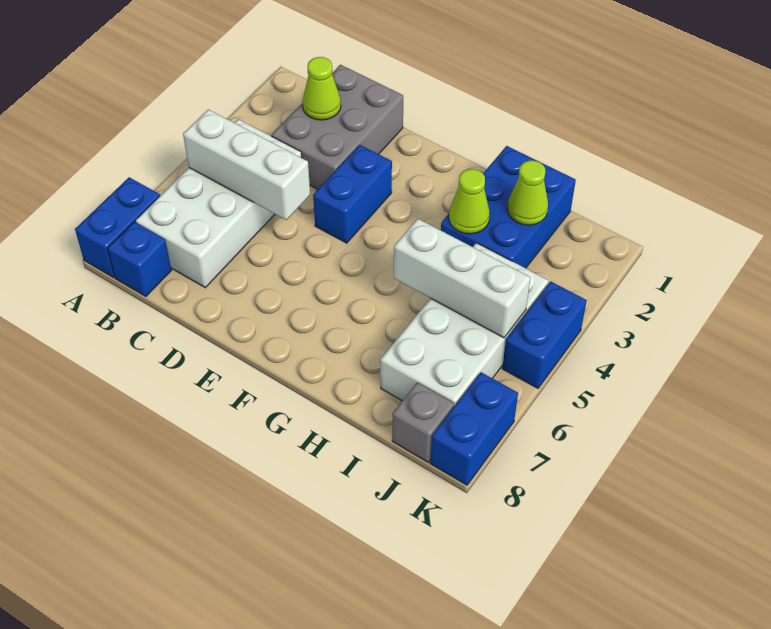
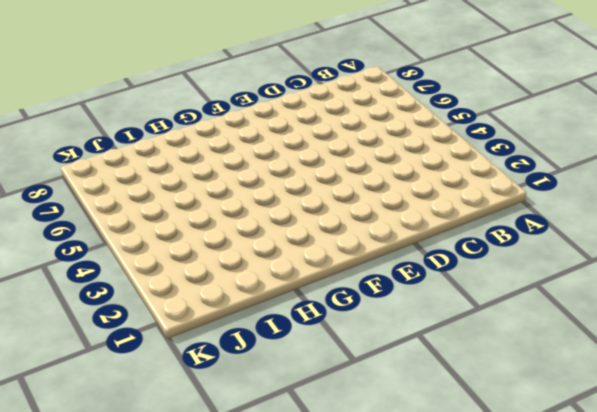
none -> blue 1x2 brick [75,177,160,277]
none -> white 2x4 brick [135,119,302,288]
none -> blue 1x1 brick [108,222,171,296]

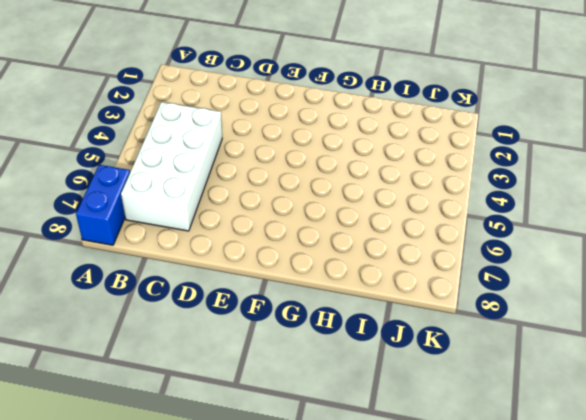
none -> blue 1x1 brick [108,222,171,296]
none -> grey 2x3 brick [271,65,403,189]
none -> blue 1x2 brick [313,145,392,243]

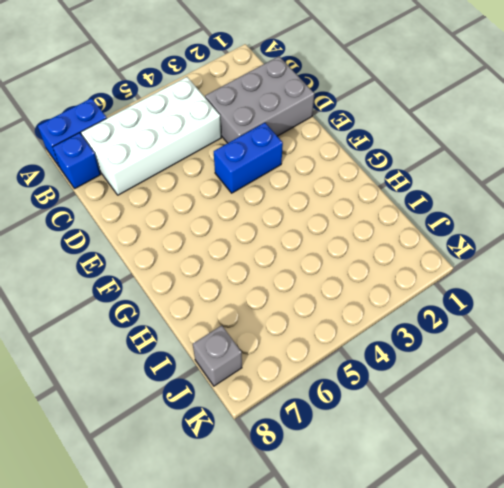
none -> blue 2x3 brick [441,146,576,268]
none -> white 2x4 brick [380,243,548,406]
none -> blue 1x2 brick [502,281,587,388]

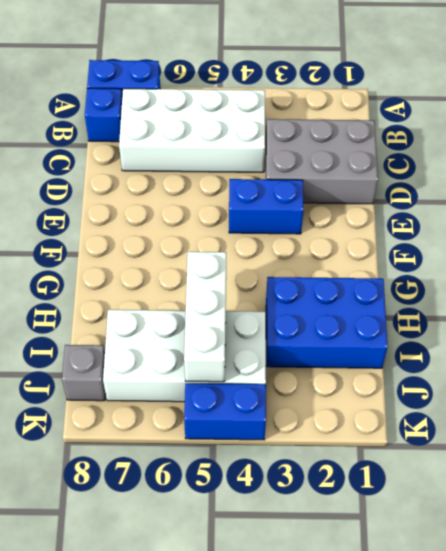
none -> blue 1x2 brick [430,372,518,485]
none -> white 1x3 brick [183,110,310,220]
none -> lime 1x1 cone [303,57,341,120]

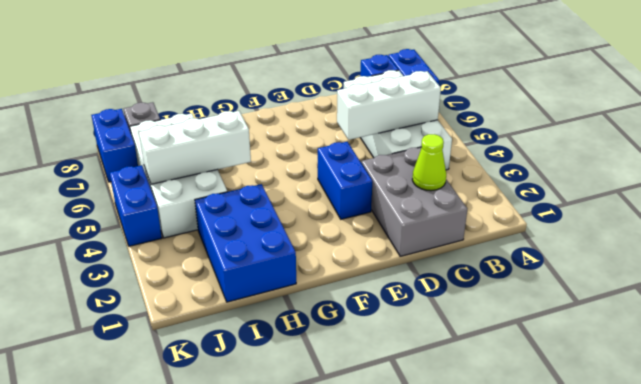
none -> lime 1x1 cone [449,169,490,234]
none -> lime 1x1 cone [507,160,548,225]

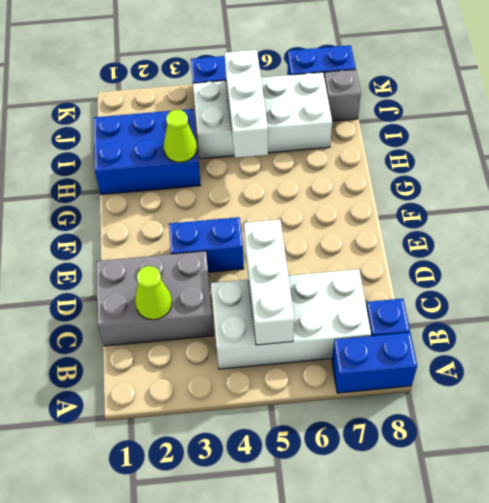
none -> lime 1x1 cone [507,160,548,225]

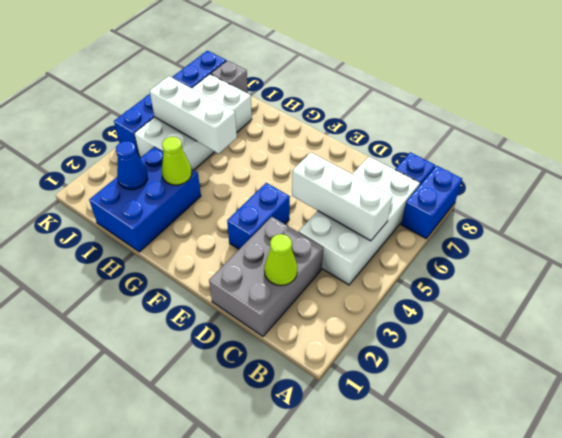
blue 1x1 cone [116,141,148,190] -> lime 1x1 cone [507,160,548,225]

